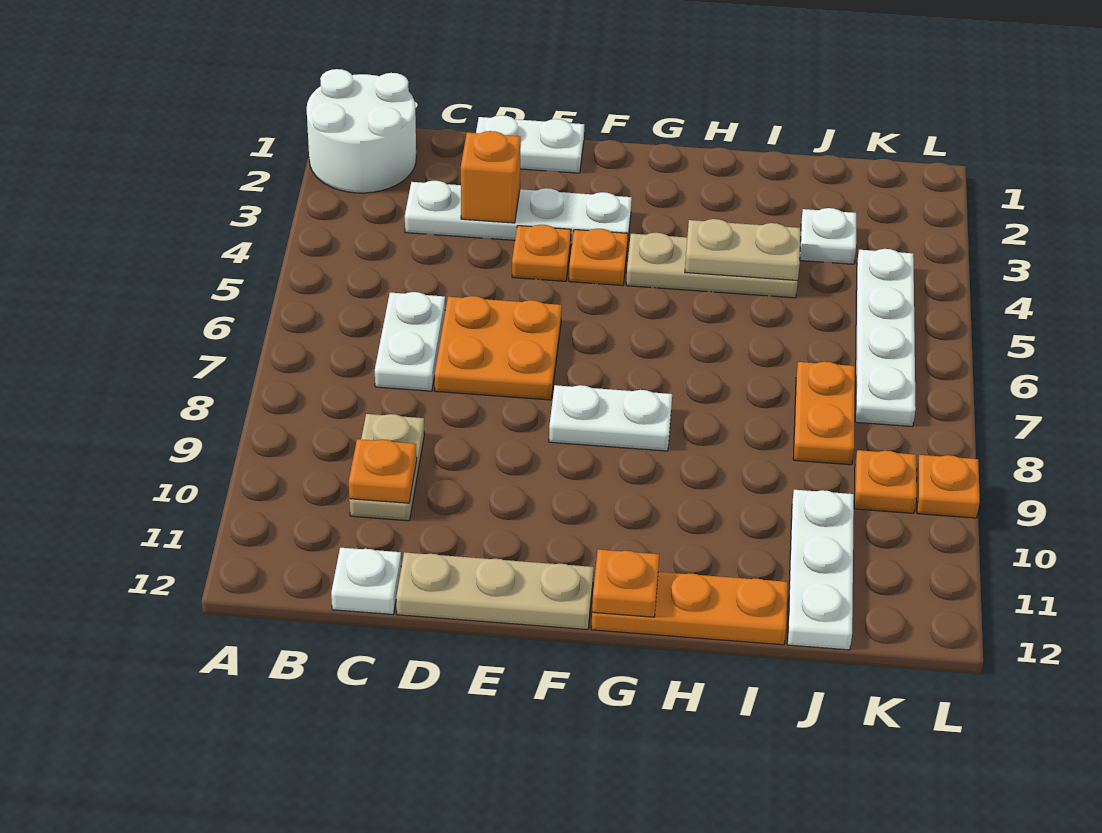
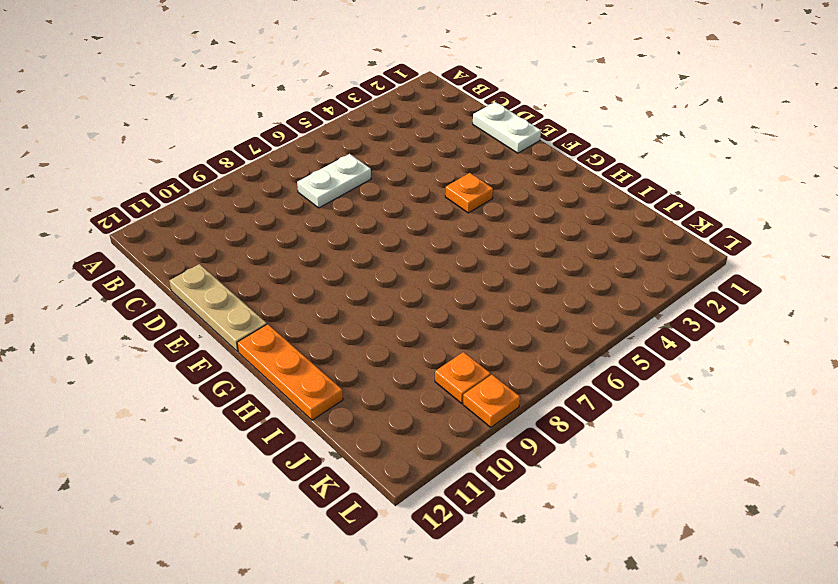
none -> white 2x2 round brick [307,69,416,193]
none -> white 1x4 plate [405,181,632,246]
none -> tan 1x2 plate [349,414,424,521]

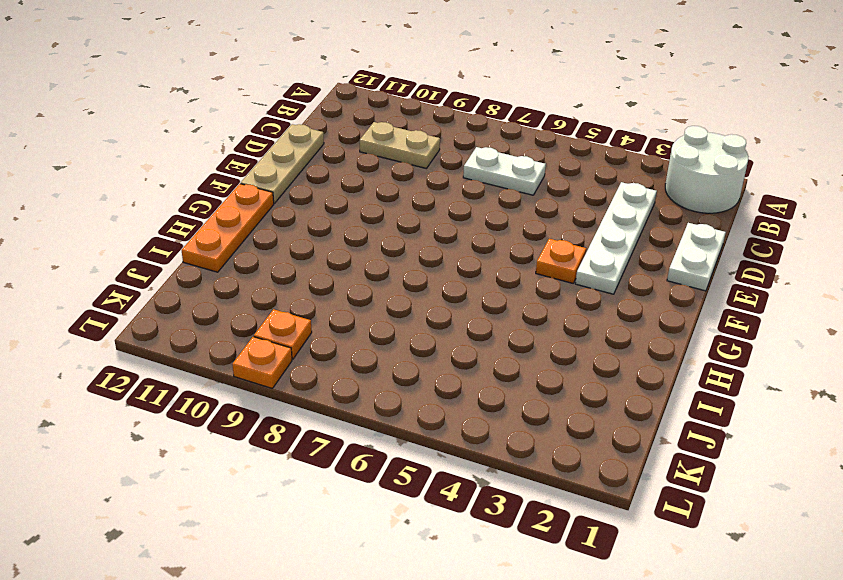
none -> white 1x1 plate [331,548,401,614]
none -> orange 2x2 plate [435,296,562,400]
none -> orange 1x1 plate [512,225,571,281]

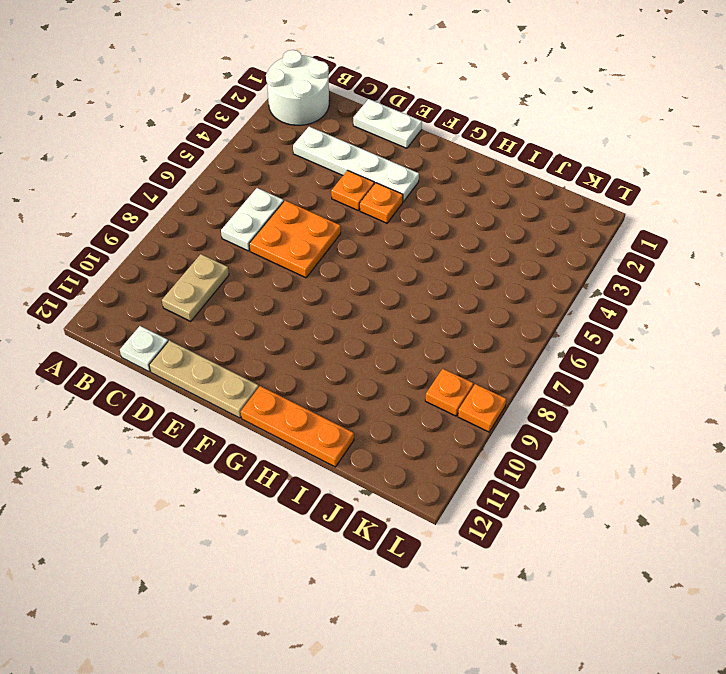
none -> white 1x2 plate [549,385,672,451]
none -> tan 1x3 plate [626,233,798,298]
none -> white 1x1 plate [800,208,856,264]

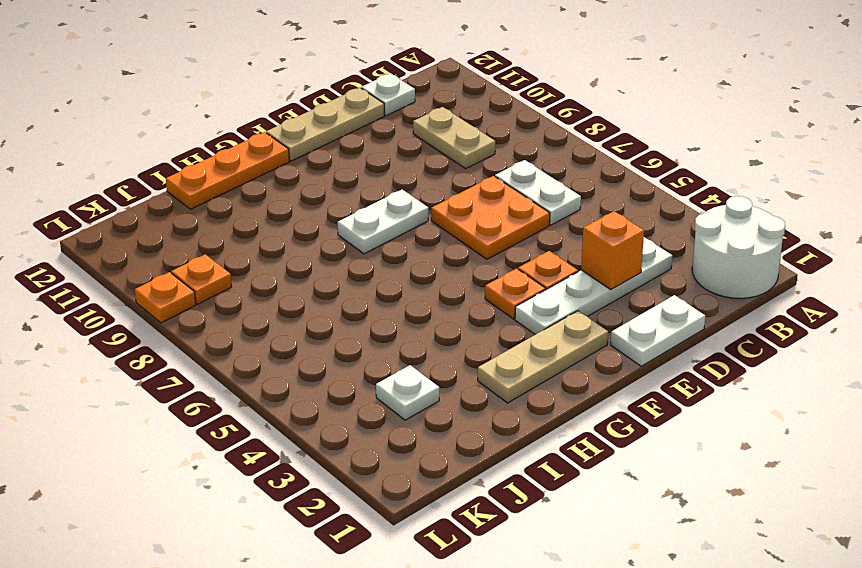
tan 1x3 plate [478,311,608,403] -> tan 1x3 plate moved to [626,233,798,298]
none -> orange 1x2 plate [793,362,855,465]
none -> white 1x3 plate [787,490,854,650]
none -> white 1x4 plate [855,249,916,427]

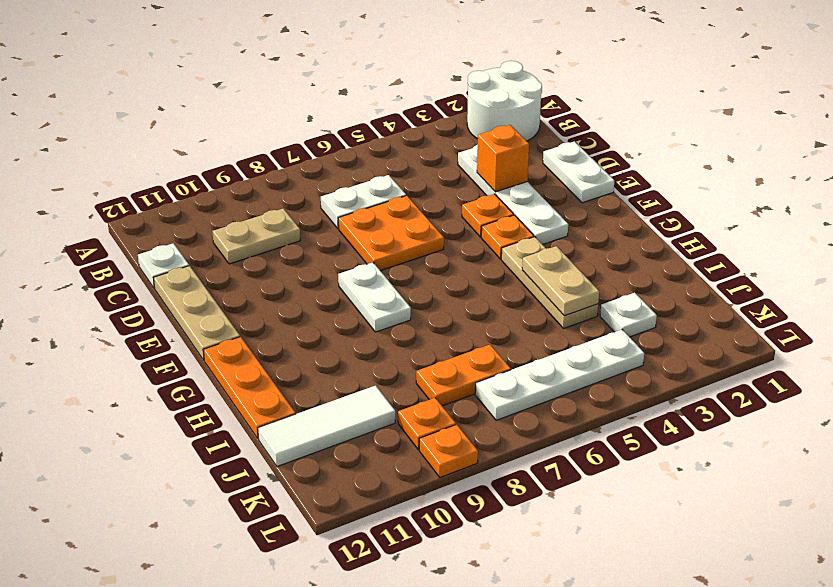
white 1x3 tile [258,386,395,467] -> white 1x3 plate [787,490,854,650]
none -> orange 1x1 plate [349,439,417,503]
none -> orange 1x1 plate [592,550,659,617]

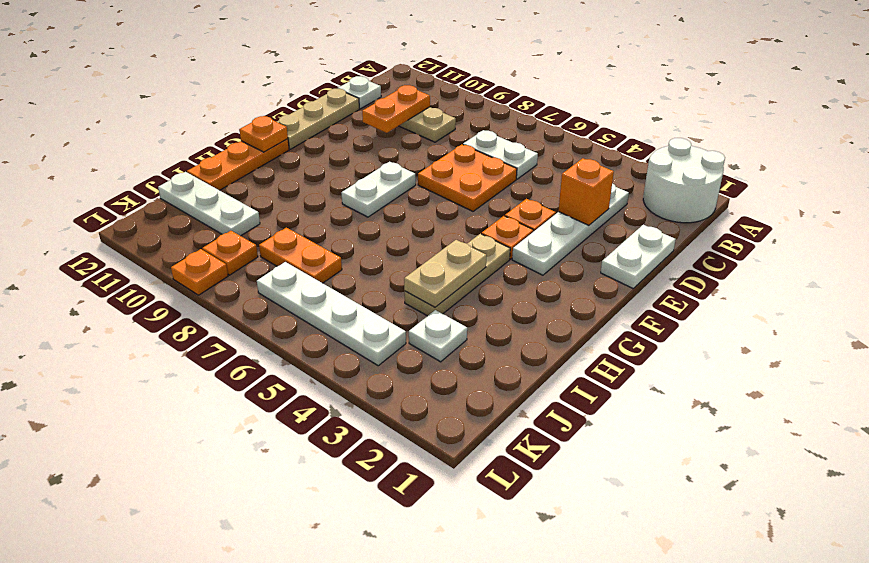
orange 1x2 plate [362,85,430,133] -> orange 1x1 plate [349,439,417,503]

